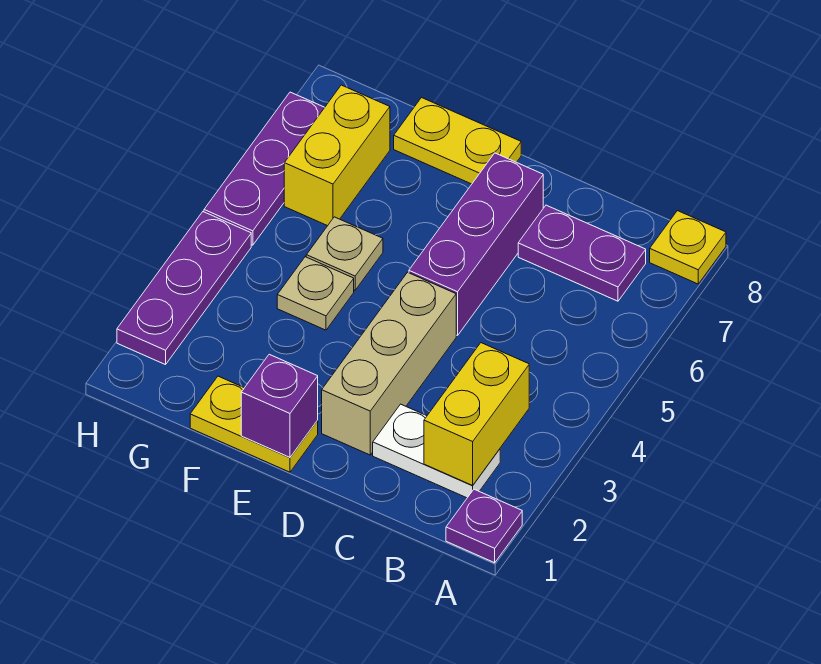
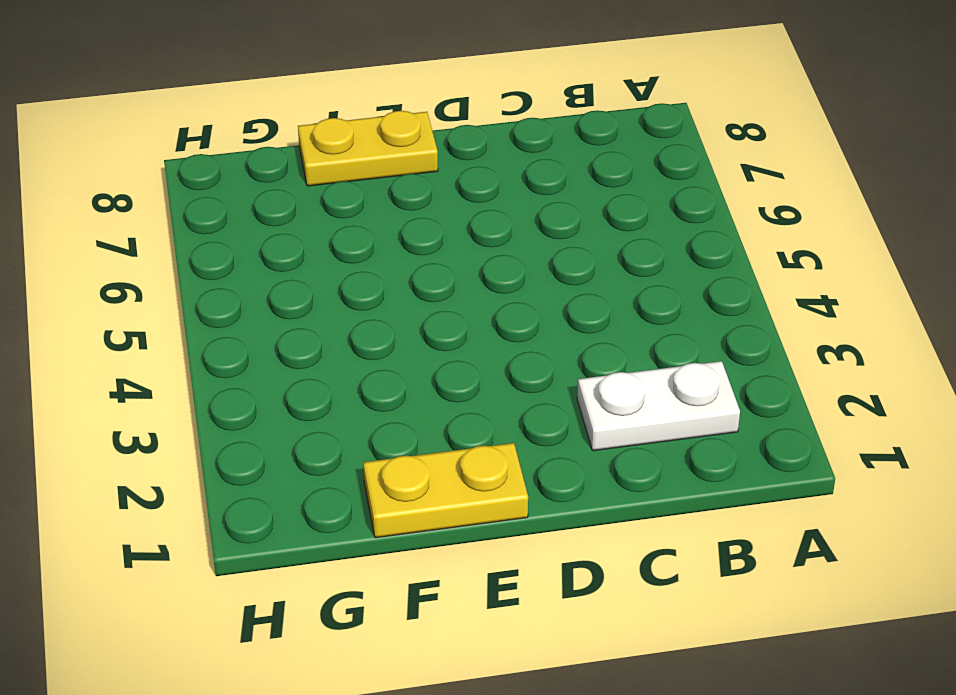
none -> purple 1x1 plate [446,489,522,563]
none -> yellow 1x1 plate [650,211,726,284]
none -> purple 1x2 plate [518,205,646,301]

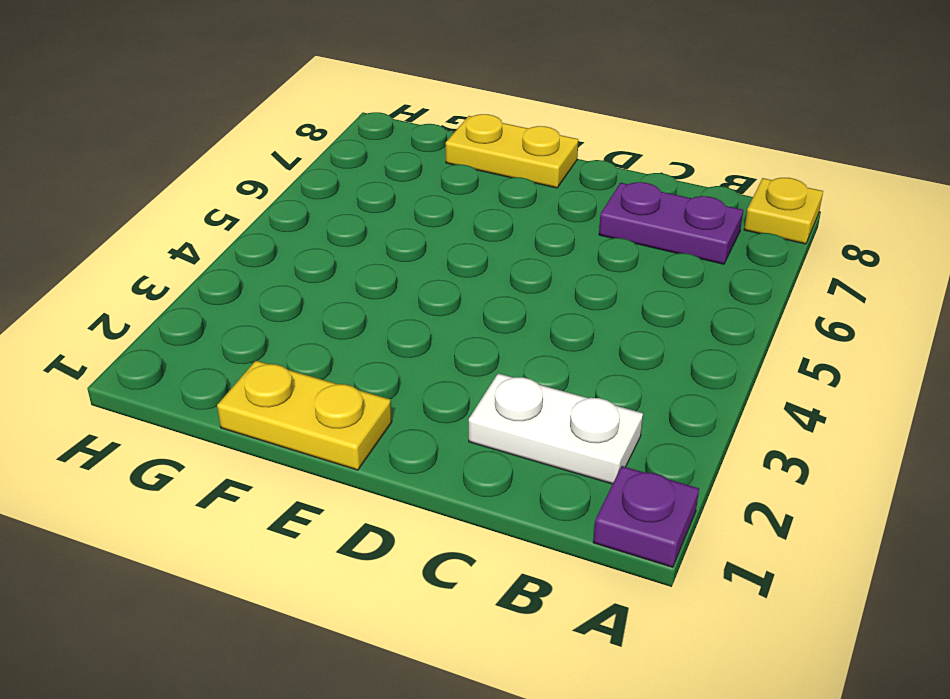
none -> tan 1x3 brick [322,272,456,455]
none -> purple 1x3 brick [409,153,543,336]
none -> tan 1x1 plate [277,257,354,330]

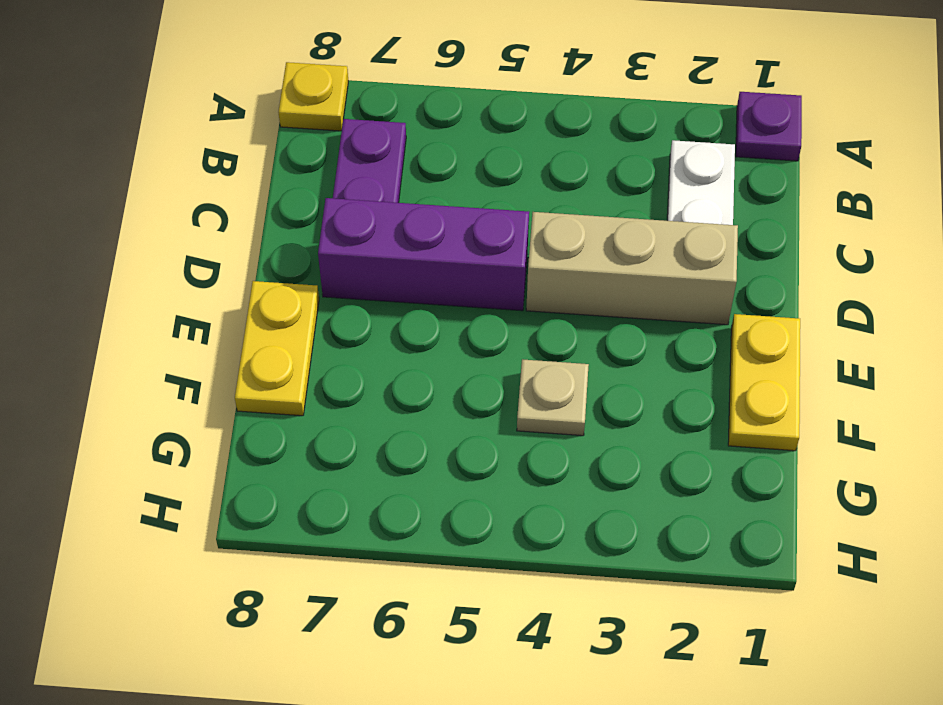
none -> tan 1x1 plate [306,217,383,290]
none -> yellow 1x2 brick [284,85,390,226]
none -> purple 1x3 plate [117,212,251,365]

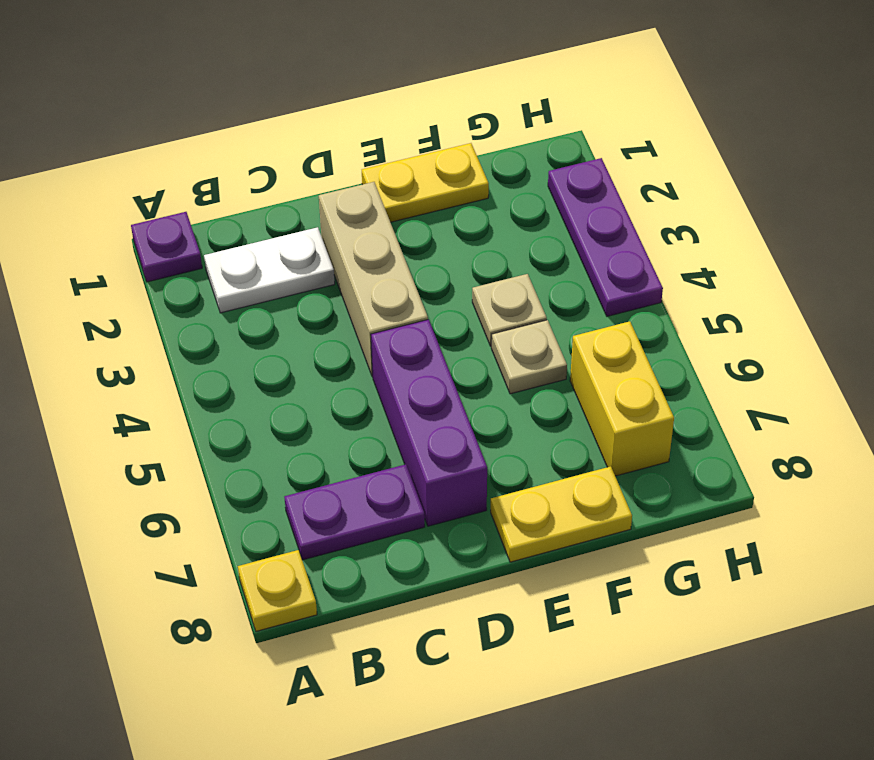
none -> purple 1x3 plate [204,92,325,245]
none -> yellow 1x2 brick [424,343,529,485]
none -> purple 1x1 brick [241,354,318,458]

